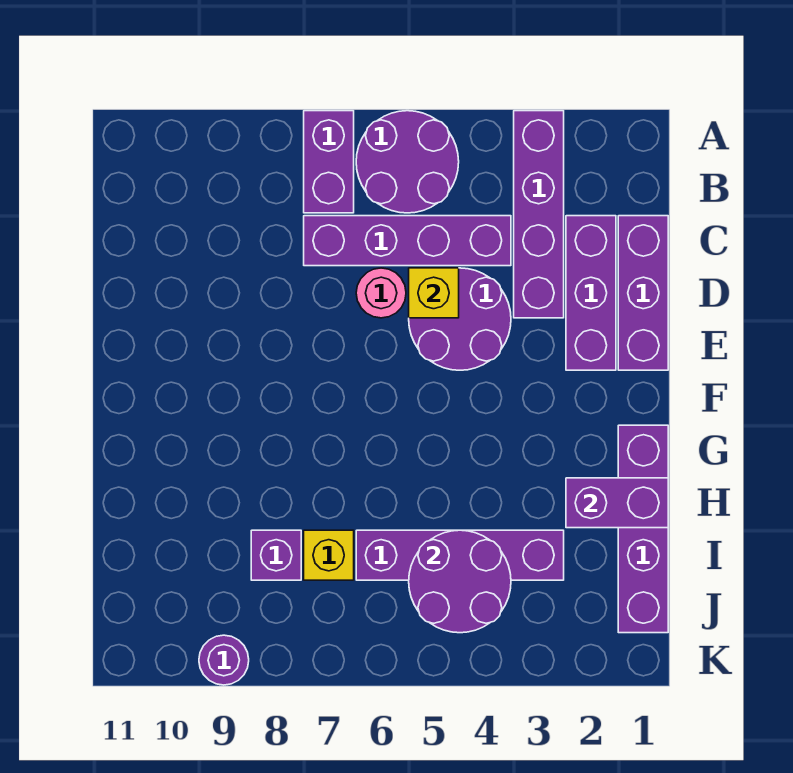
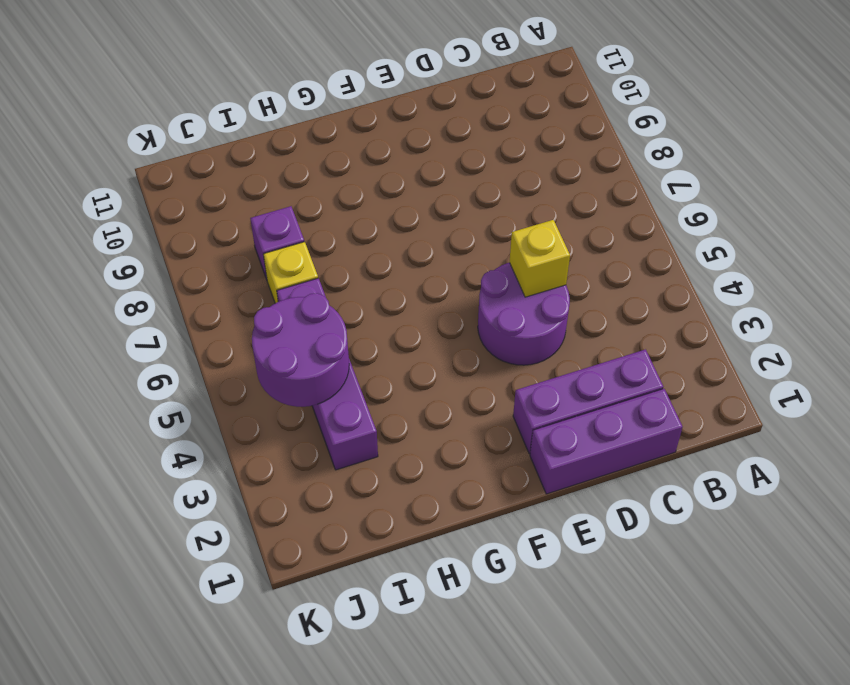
none -> purple 1x4 brick [514,111,564,318]
none -> purple 2x2 round brick [356,111,459,213]
none -> purple 1x2 brick [304,111,354,213]

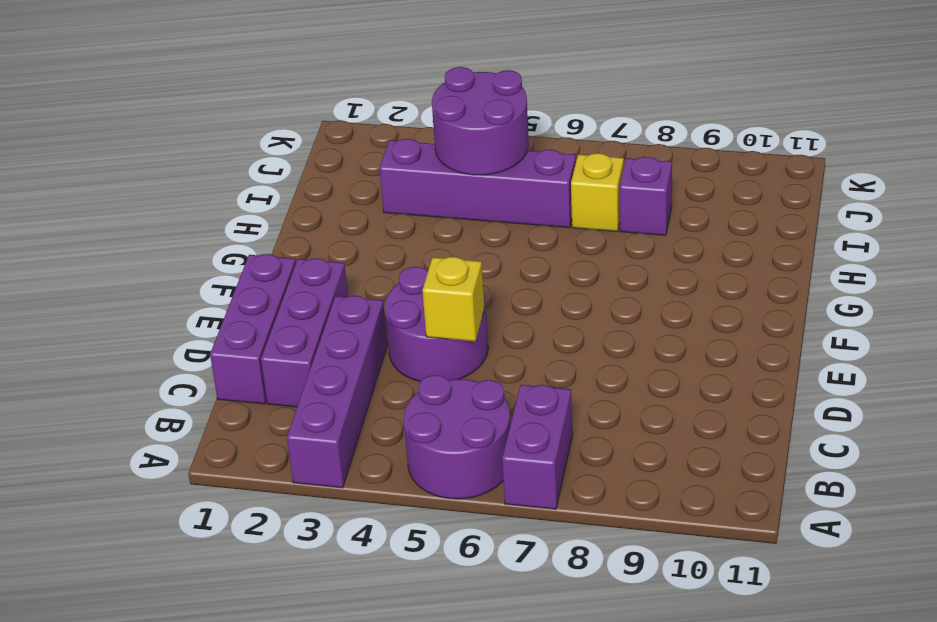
none -> purple 1x4 brick [304,216,511,266]
none -> pink 1x1 round brick [356,268,406,318]
none -> purple 1x4 brick [618,425,668,633]

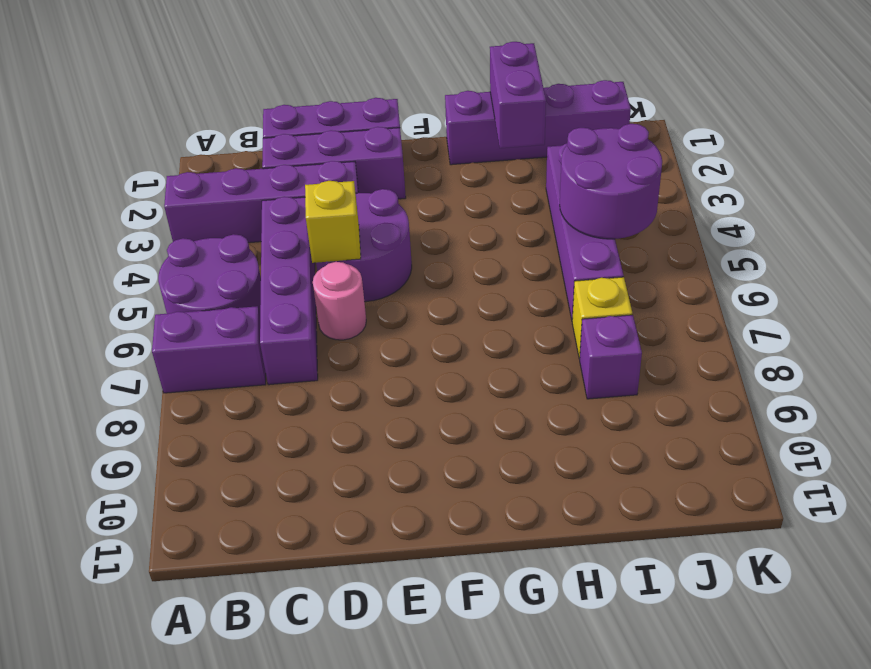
none -> purple 1x1 round brick [199,635,249,685]

